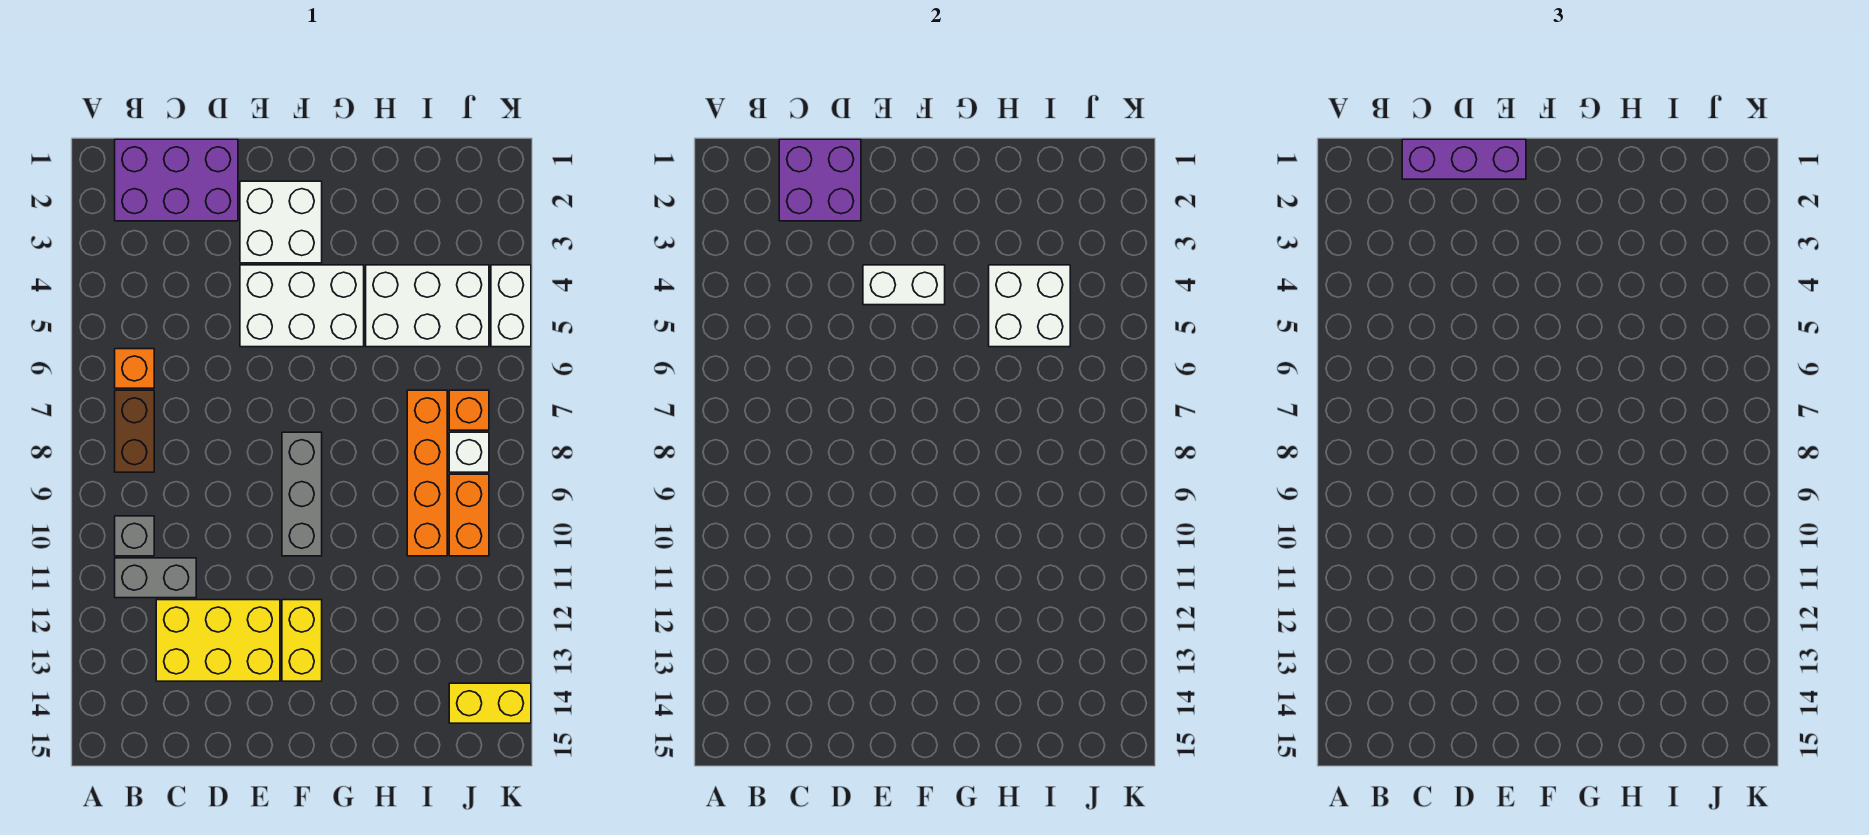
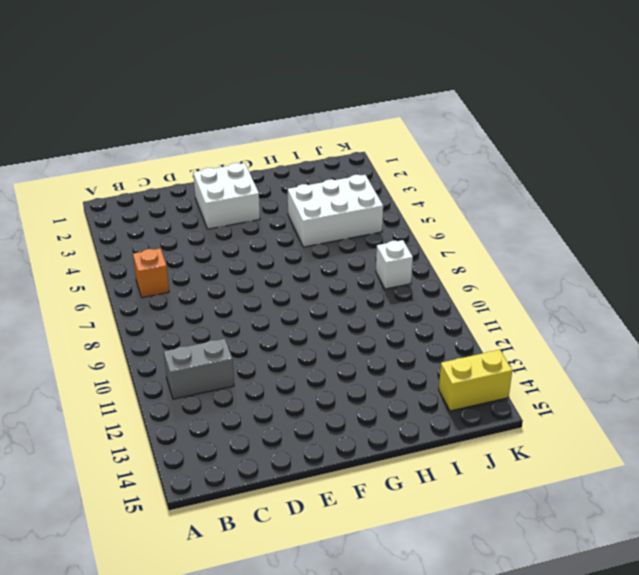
none -> purple 2x3 brick [115,139,238,221]
none -> brown 1x2 brick [115,390,154,472]
none -> grey 1x1 brick [115,516,154,556]

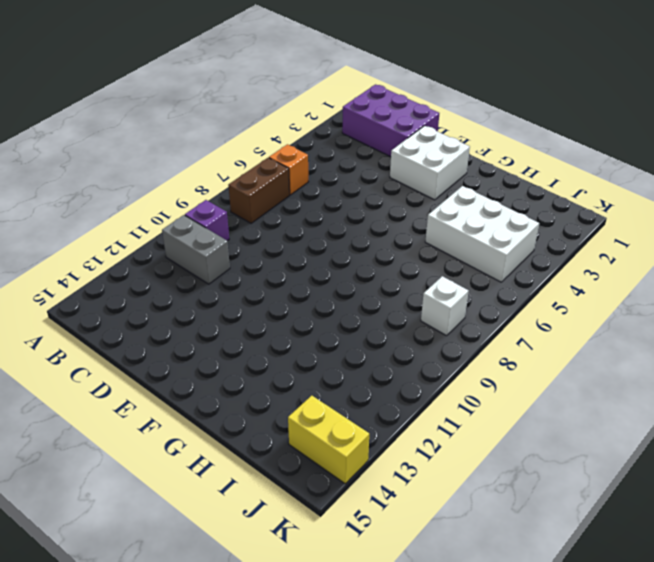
purple 1x1 brick [185,200,229,241] -> grey 1x1 brick [115,516,154,556]
none -> yellow 2x3 brick [156,600,280,681]
none -> white 2x3 brick [240,265,364,347]
none -> grey 1x3 brick [282,432,322,556]

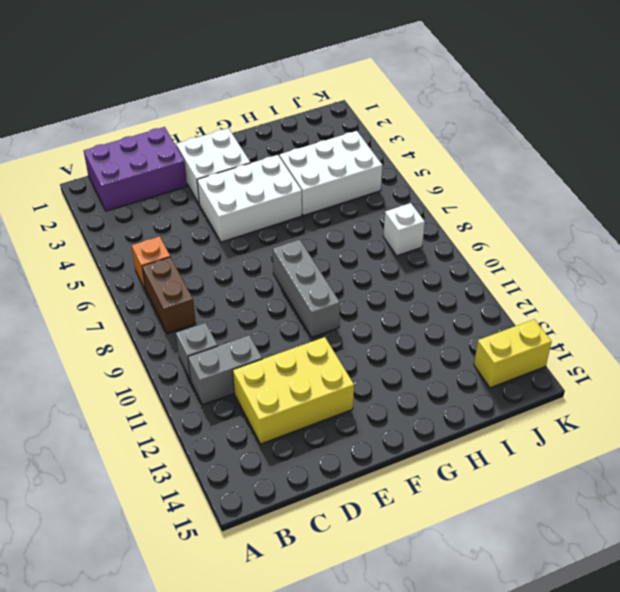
none -> yellow 1x2 brick [282,600,322,681]
none -> orange 1x4 brick [407,390,447,556]
none -> orange 1x1 brick [449,390,489,430]

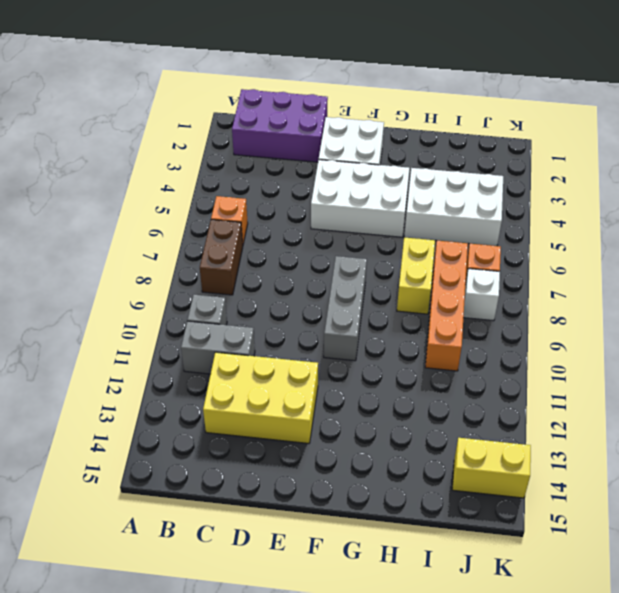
yellow 1x2 brick [397,237,435,314] -> yellow 1x2 brick moved to [282,600,322,681]
none -> orange 1x2 brick [449,474,489,556]
none -> white 1x2 brick [491,265,531,347]
none -> purple 2x2 brick [779,139,861,221]

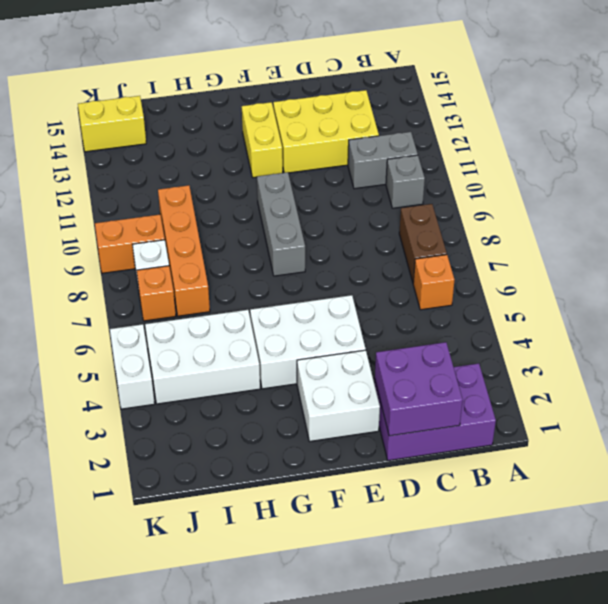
orange 1x2 brick [95,215,165,273] -> orange 1x2 brick turned to [449,474,489,556]
none -> white 1x2 brick [863,265,945,305]
none -> white 2x2 brick [989,265,1070,347]
none -> purple 1x3 brick [1402,139,1526,179]

